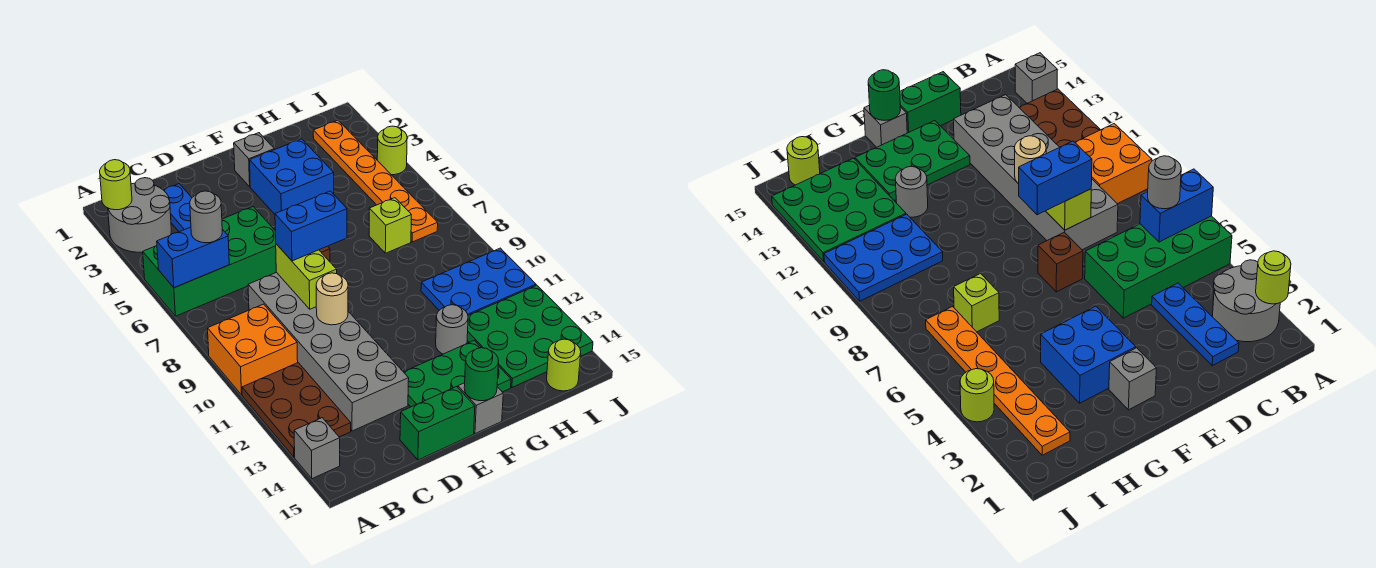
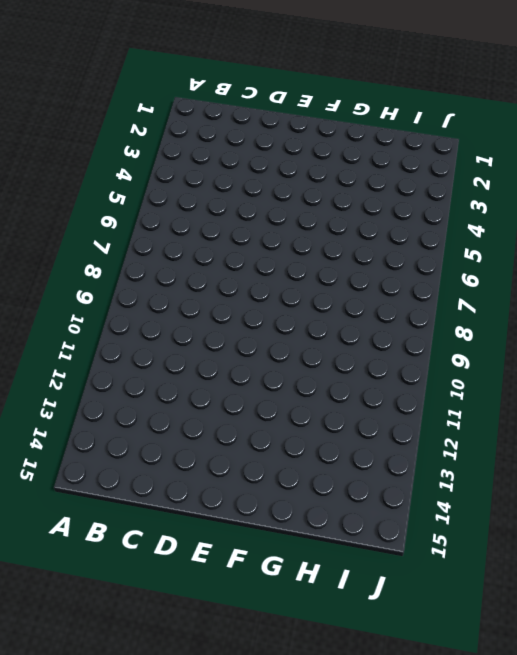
none -> grey 2x2 round brick [108,178,171,252]
none -> green 2x4 brick [143,207,276,316]
none -> orange 2x2 brick [208,304,298,395]

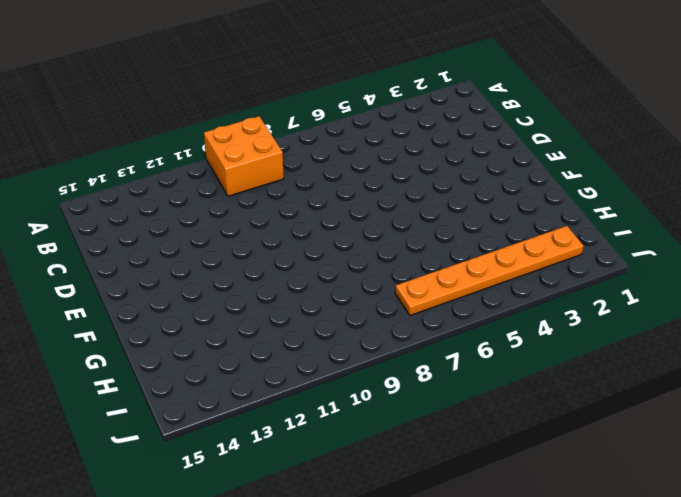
none -> grey 2x2 round brick [108,178,171,252]
none -> green 2x4 brick [143,207,276,316]
none -> brown 2x3 plate [242,363,351,457]

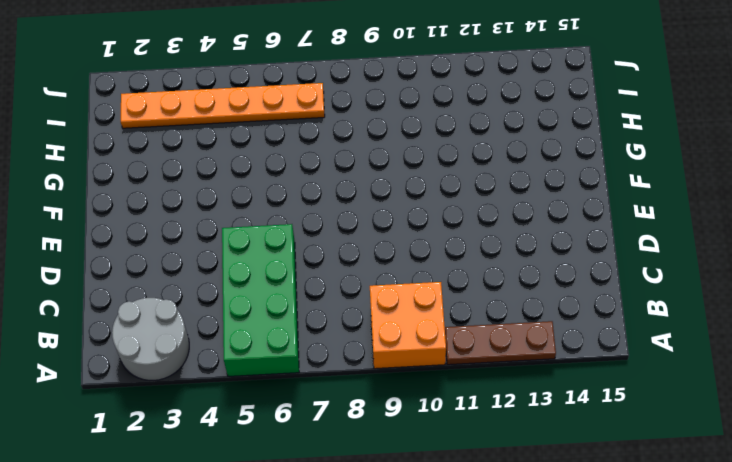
brown 1x3 plate [445,321,556,365] -> brown 2x3 plate [242,363,351,457]
none -> grey 1x1 brick [294,418,340,479]
none -> blue 1x3 plate [164,184,192,232]
none -> grey 2x6 brick [248,272,409,431]

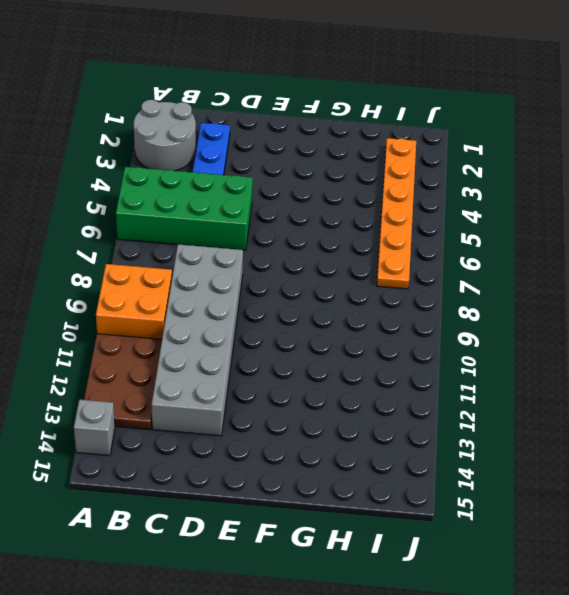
none -> green 1x2 brick [400,386,475,460]
none -> brown 1x1 brick [1038,232,1083,292]
none -> green 2x3 plate [404,340,511,407]

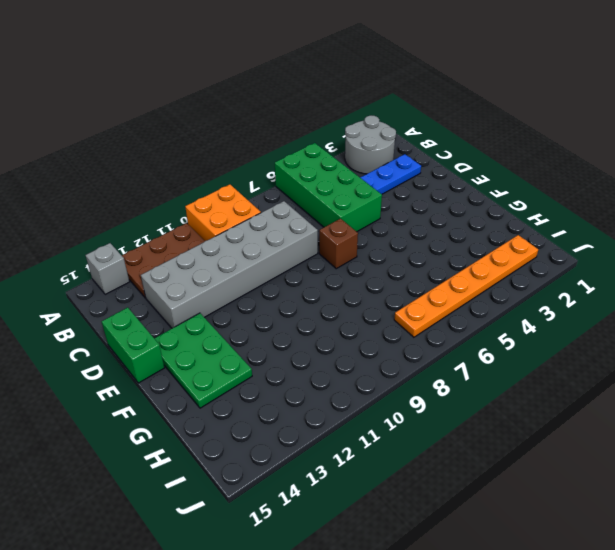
none -> grey 1x1 brick [234,133,274,187]
none -> blue 2x2 brick [250,139,334,214]
none -> grey 1x1 brick [458,383,503,434]

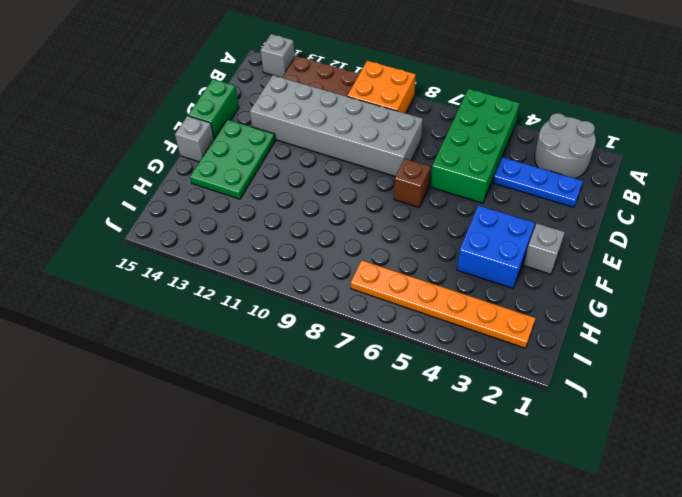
none -> grey 1x1 round brick [436,305,468,354]
none -> lime 1x1 brick [369,198,411,253]
none -> blue 2x3 plate [421,248,536,315]

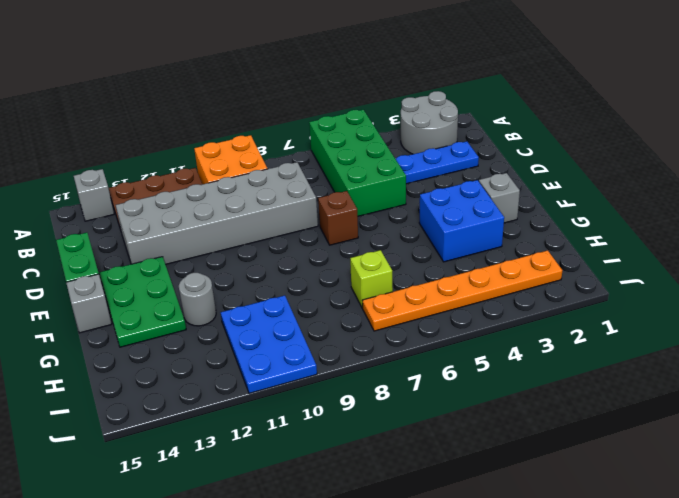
none -> green 3x3 plate [467,285,593,387]
none -> lime 1x1 round brick [547,339,581,391]
none -> lime 1x1 round brick [377,126,407,175]

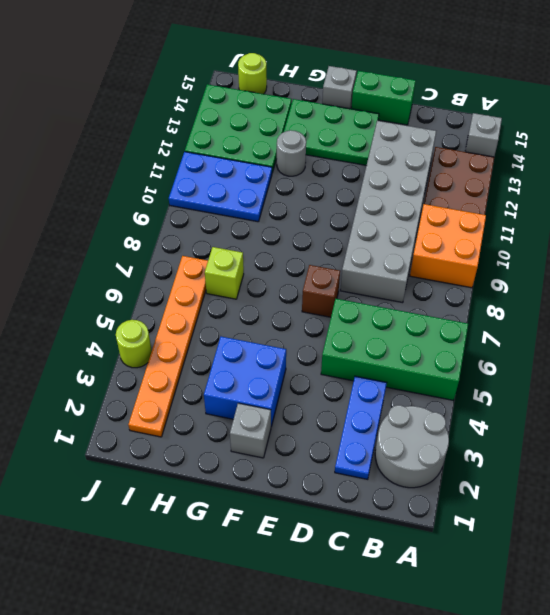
none -> lime 1x1 round brick [100,160,132,210]
none -> blue 1x2 brick [157,227,229,288]
none -> lime 1x2 brick [276,244,337,309]

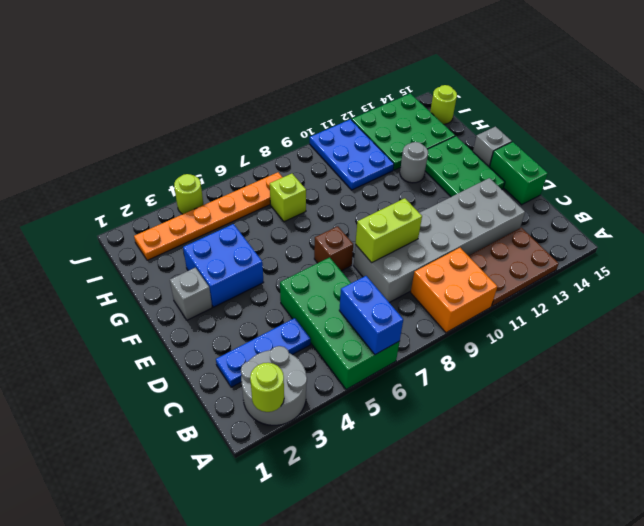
none -> grey 1x1 brick [294,418,340,479]
none -> tan 1x1 round brick [316,273,348,325]
none -> green 1x1 round brick [464,348,499,401]

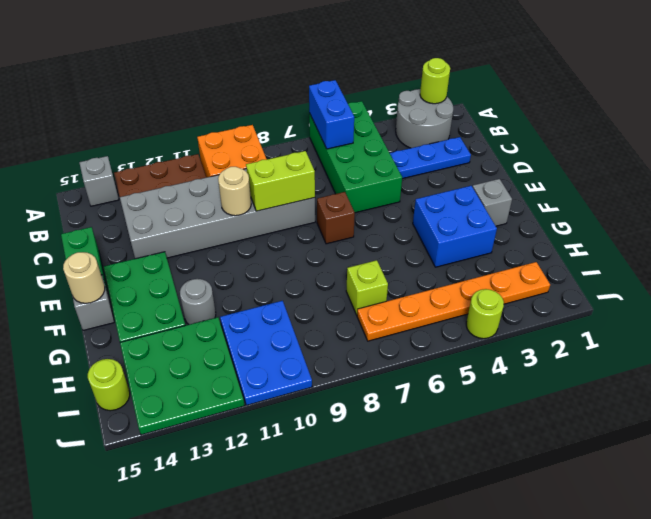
tan 1x1 round brick [63,252,105,303] -> green 1x1 round brick [464,348,499,401]
none -> grey 1x1 round brick [190,191,222,243]
none -> blue 1x2 brick [275,191,347,261]

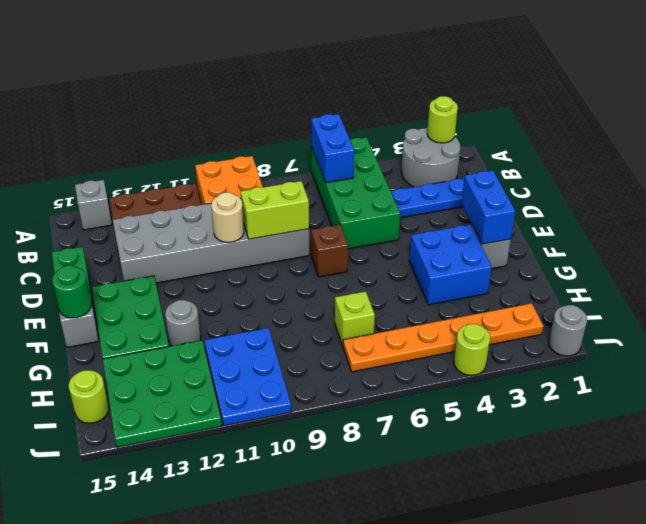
blue 1x2 brick [462,171,515,244] -> blue 1x2 brick moved to [275,191,347,261]
grey 1x1 round brick [549,305,587,356] -> grey 1x1 round brick moved to [190,191,222,243]

